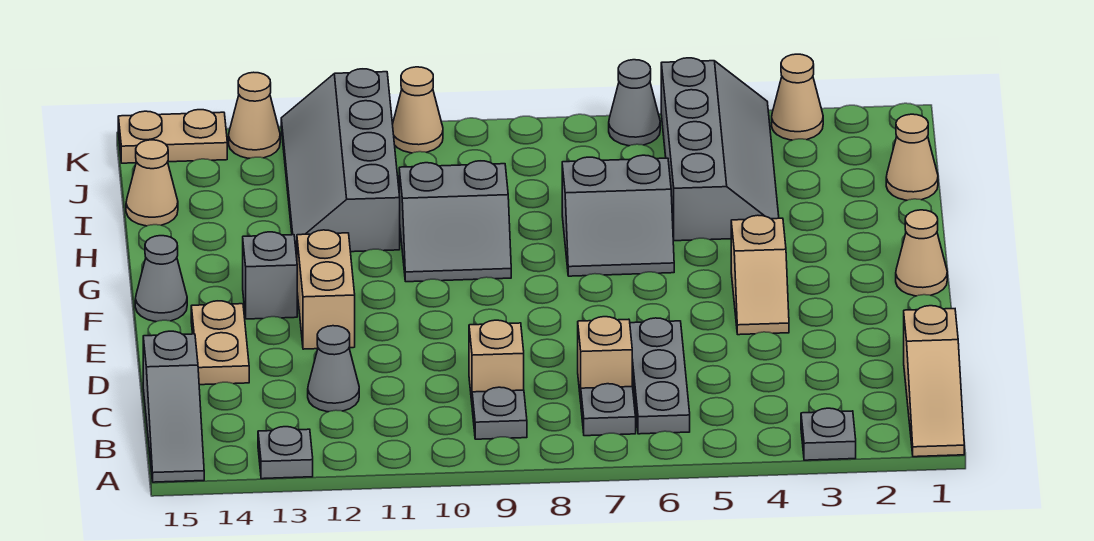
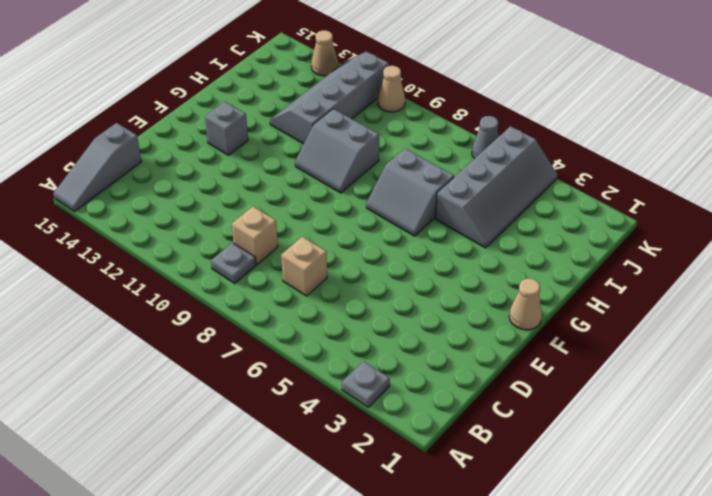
none -> tan 1x3 slope [904,306,964,457]
none -> grey 1x1 plate [258,427,313,479]
none -> grey 1x3 plate [630,318,690,434]

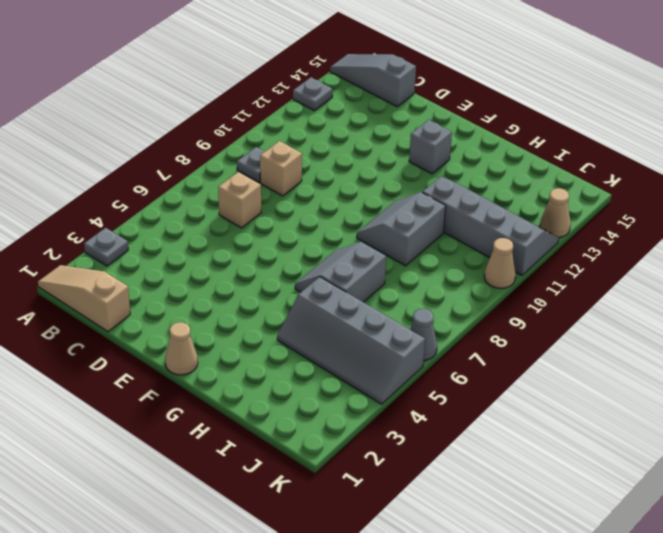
none -> grey 1x3 plate [630,318,690,434]
none -> grey 1x1 plate [581,384,636,436]
none -> grey 1x1 cone [308,326,359,412]

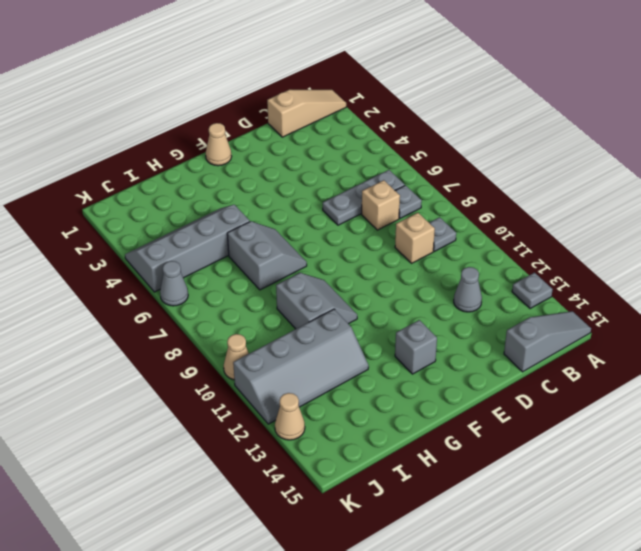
none -> grey 1x1 plate [801,408,856,460]
none -> tan 1x2 plate [191,301,249,385]
none -> tan 1x2 slope [731,215,789,335]

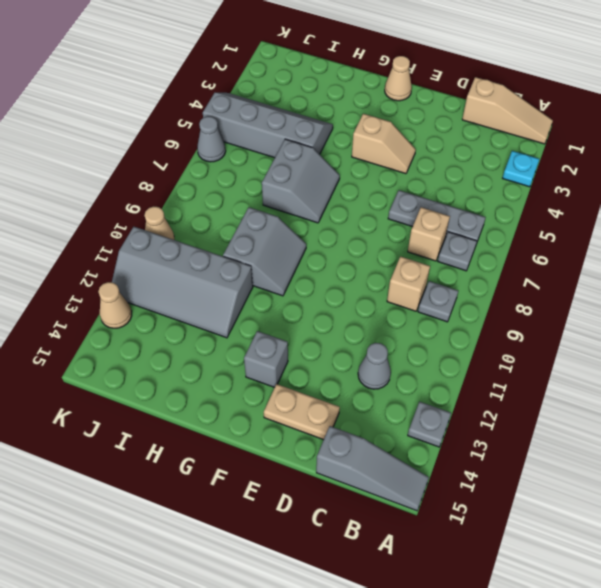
cyan 1x1 plate [503,151,539,187] -> grey 1x1 plate [801,408,856,460]
none -> tan 1x2 brick [297,230,355,349]
none -> grey 1x1 cone [135,236,187,322]
none -> tan 1x1 cone [886,114,938,200]

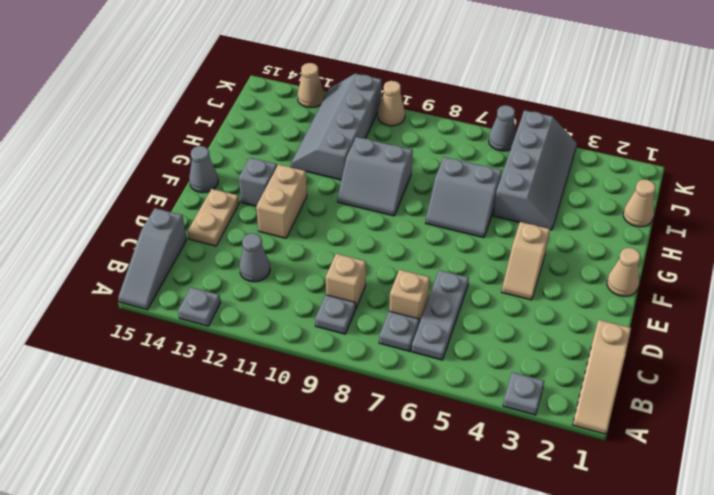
none -> tan 1x1 cone [126,140,178,226]
none -> tan 1x1 cone [772,54,823,140]
none -> tan 1x2 plate [118,110,227,163]

